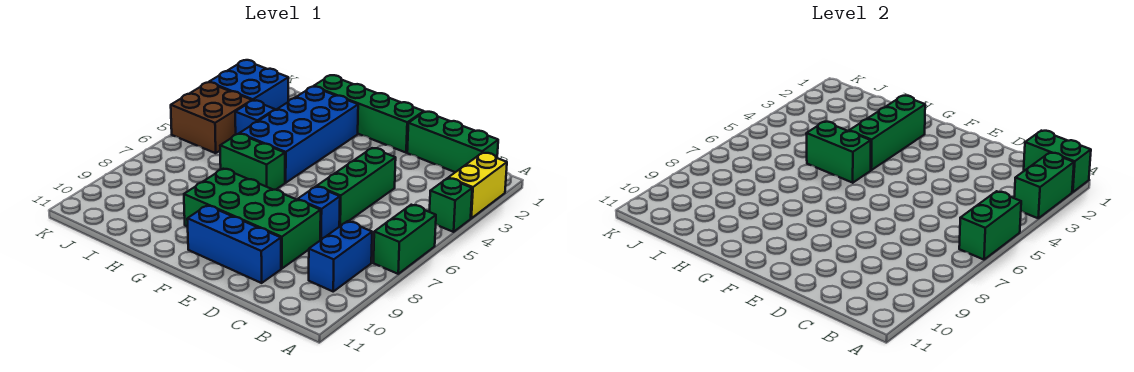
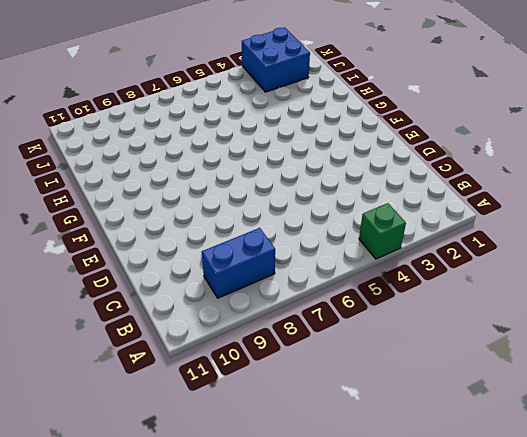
none -> yellow 1x2 brick [449,153,507,218]
none -> green 1x2 brick [374,205,436,274]
none -> green 1x3 brick [407,112,498,172]

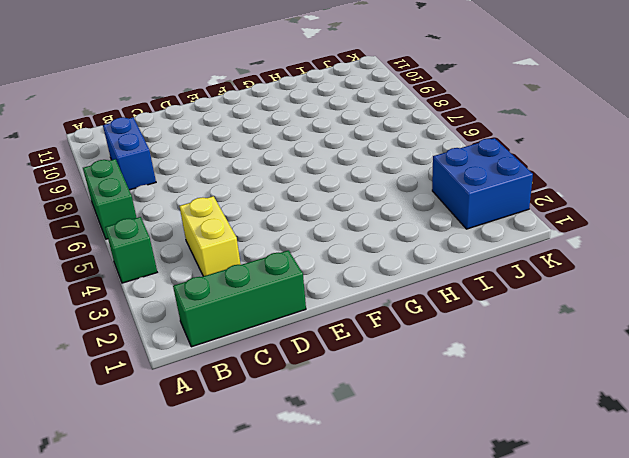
yellow 1x2 brick [180,196,241,276] -> yellow 1x2 brick moved to [449,153,507,218]
none -> green 1x3 brick [317,148,396,227]
none -> blue 1x1 brick [298,186,340,240]
none -> green 2x4 brick [184,169,321,269]

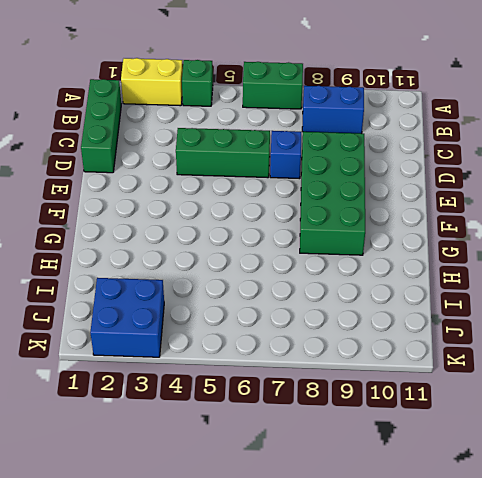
none -> blue 1x3 brick [187,205,281,283]
none -> green 1x4 brick [313,75,424,153]
none -> blue 2x4 brick [239,87,358,183]

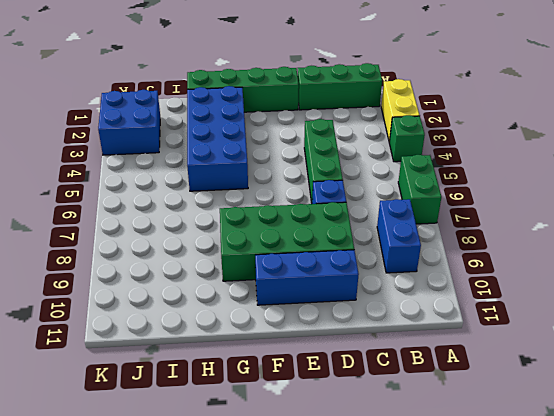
none -> green 1x2 brick [220,134,285,190]
none -> blue 1x1 brick [235,100,275,134]
none -> brown 2x2 brick [171,82,252,153]

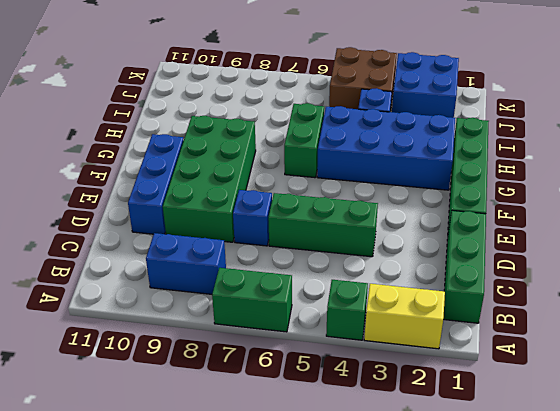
none -> green 1x2 brick [1024,131,1091,192]
none -> green 1x2 brick [1014,153,1074,218]
none -> green 1x2 brick [959,191,1021,260]

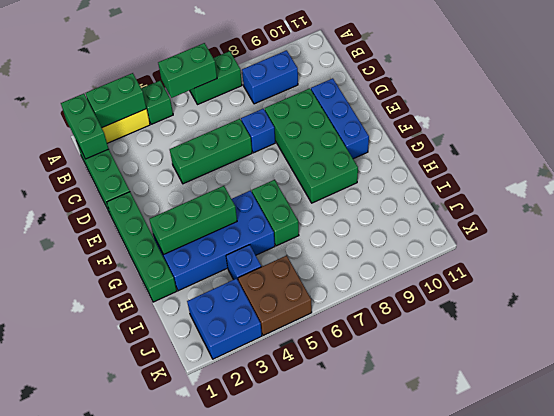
none -> green 1x2 brick [806,122,871,183]

